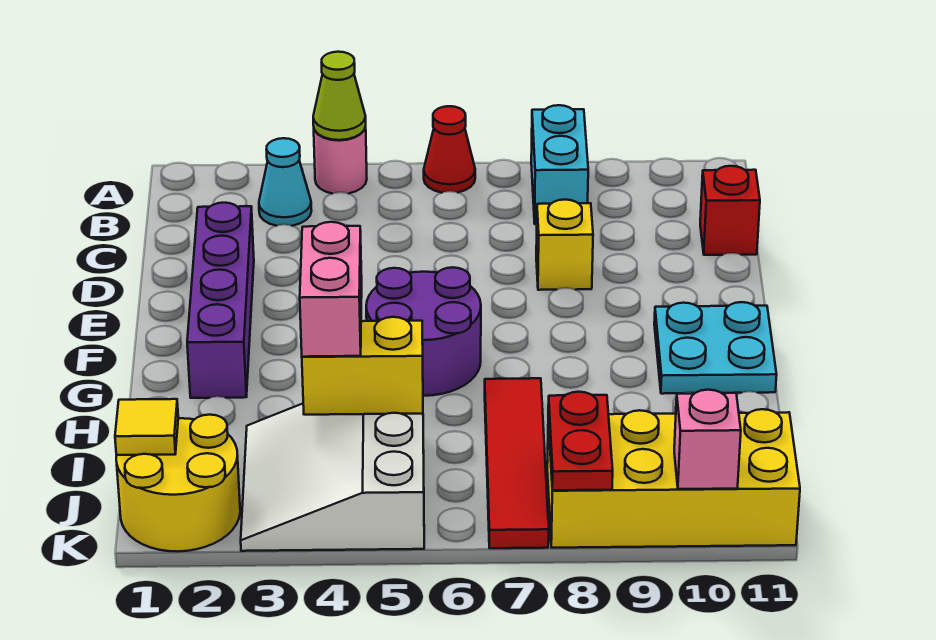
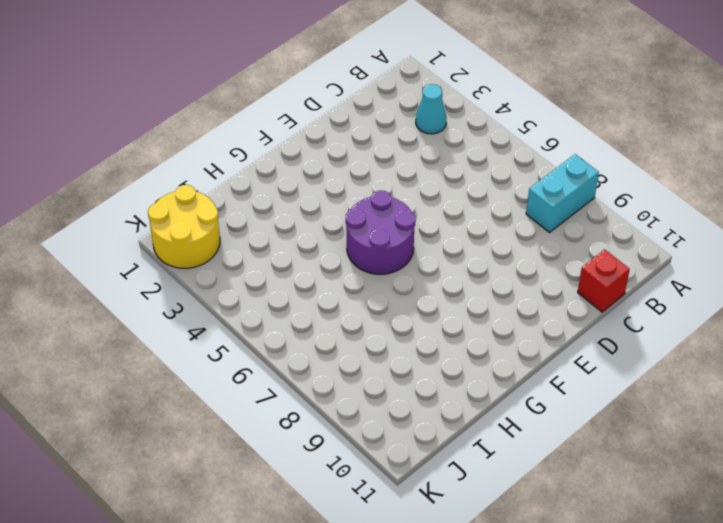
none -> pink 1x1 round brick [314,127,367,194]
none -> red 1x1 cone [424,106,475,193]
none -> purple 1x4 brick [187,203,254,398]

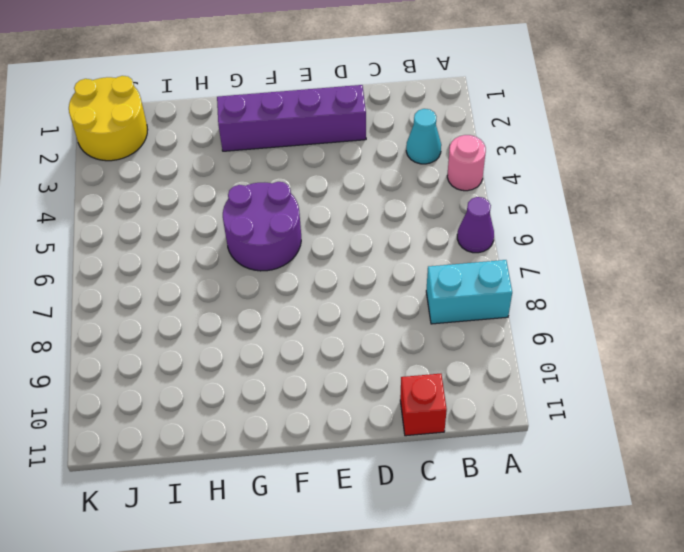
purple 1x1 cone [457,197,494,253] -> red 1x1 cone [424,106,475,193]
none -> yellow 1x1 brick [536,200,593,290]
none -> cyan 2x2 plate [654,302,777,394]
none -> red 1x4 tile [485,378,549,548]

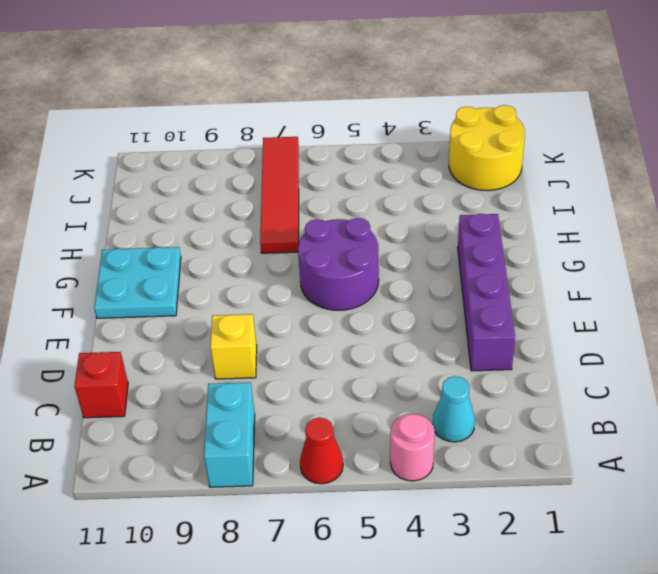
none -> white 3x3 slope [241,404,424,551]
none -> yellow 2x4 brick [547,409,800,548]
none -> lime 1x1 cone [313,52,366,140]

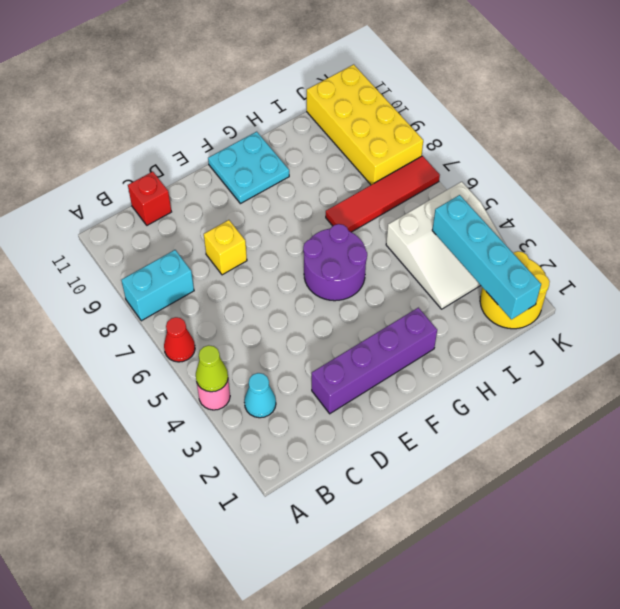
cyan 1x4 brick [432,195,541,319] -> yellow 1x1 tile [115,399,178,455]
none -> yellow 1x2 brick [302,317,423,415]
none -> red 1x2 plate [548,392,613,490]
none -> pink 1x1 brick [674,390,741,489]

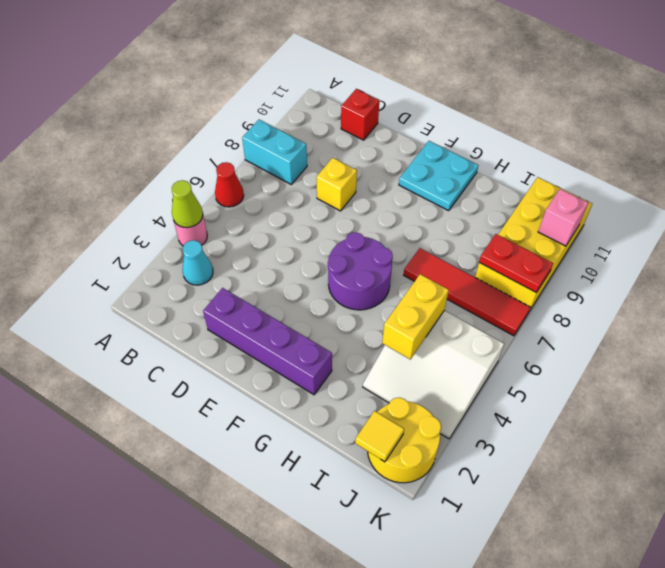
none -> pink 1x2 brick [300,222,362,357]

